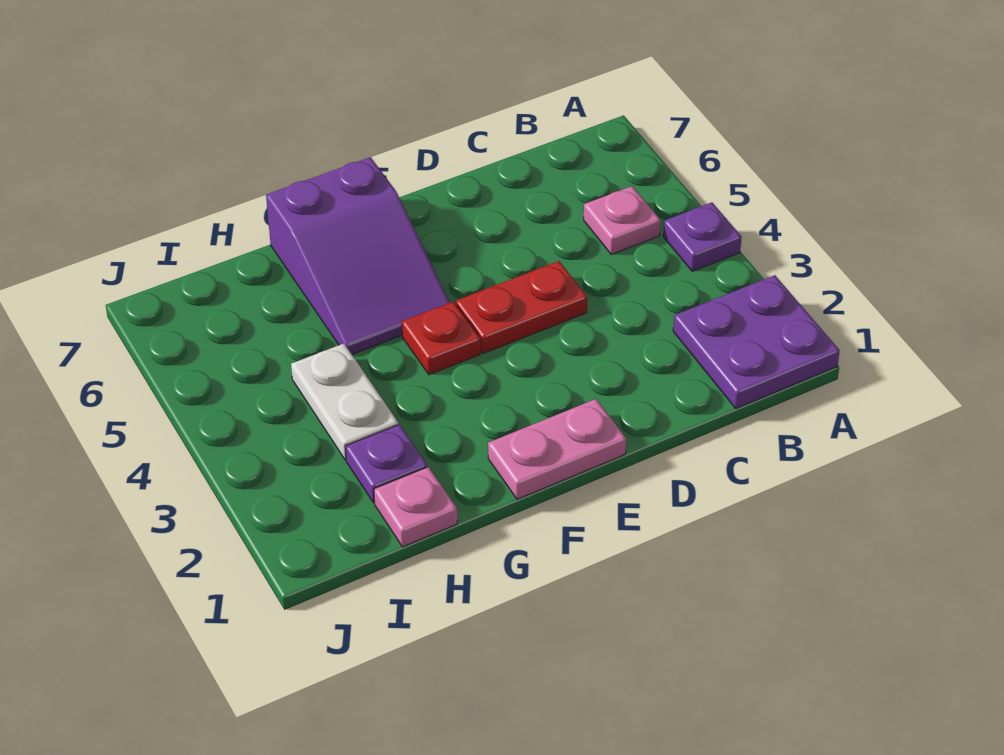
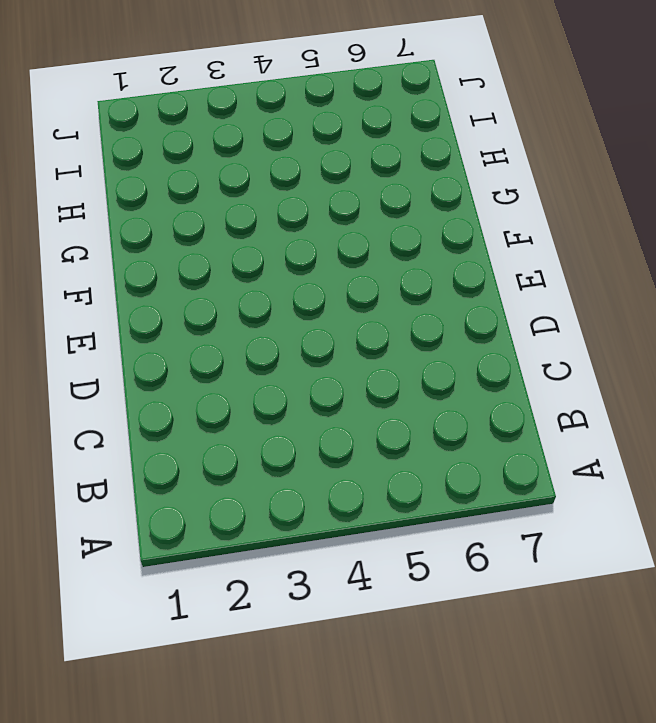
none -> purple 2x2 plate [673,275,840,408]
none -> purple 1x1 plate [663,202,742,271]

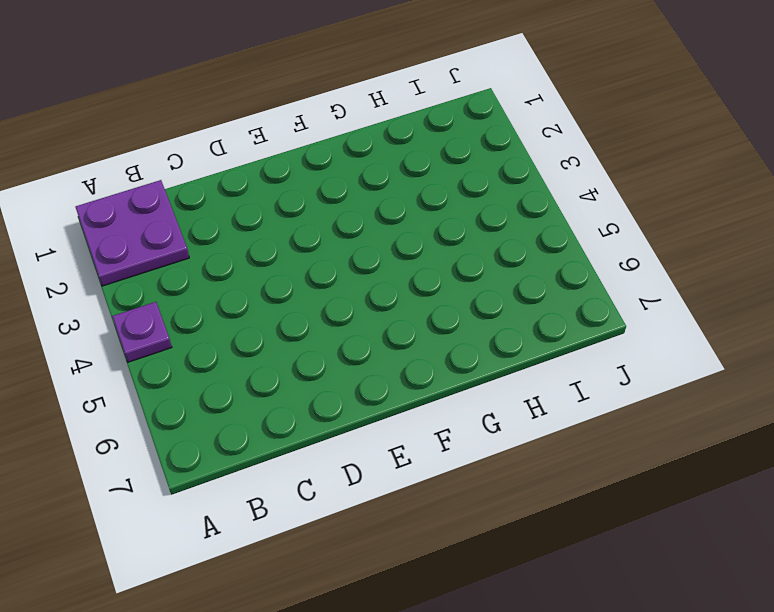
none -> pink 1x1 plate [584,186,660,254]
none -> red 1x2 plate [456,261,587,353]

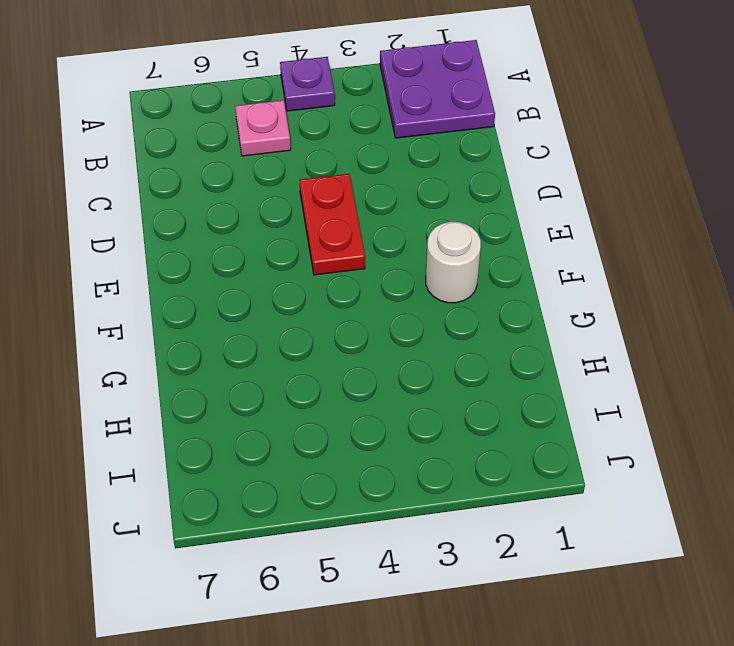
white 1x1 round brick [426,222,481,303] -> none
none -> pink 1x2 plate [488,399,626,499]
none -> red 1x1 plate [402,302,481,375]

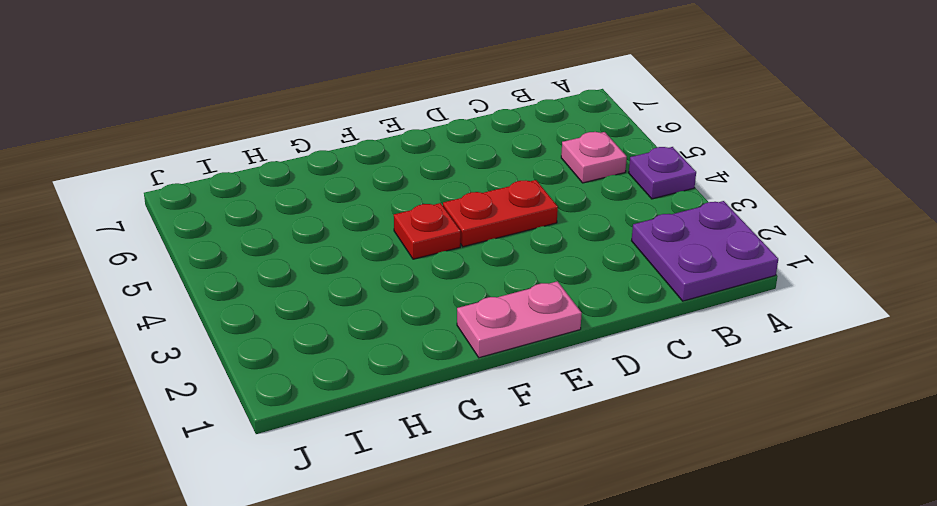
none -> purple 2x3 slope [266,157,450,354]
none -> pink 1x1 plate [374,467,457,547]

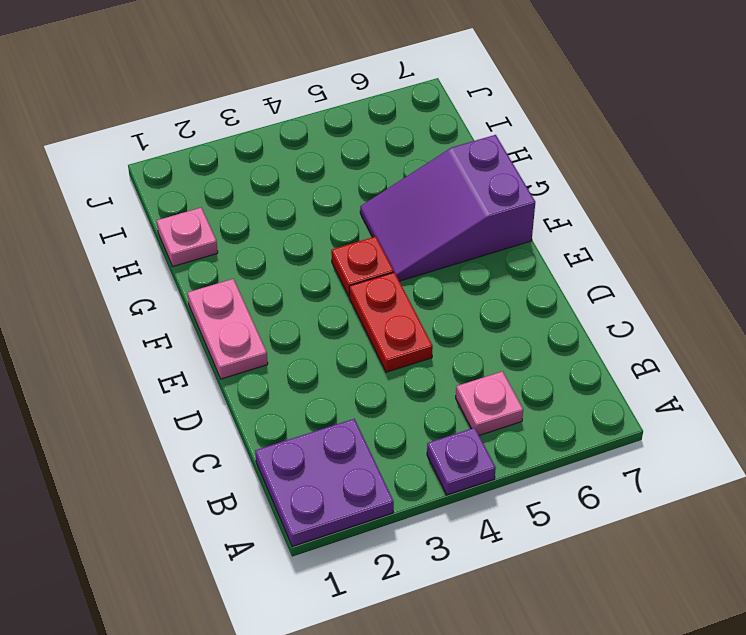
none -> purple 1x1 plate [345,425,427,503]
none -> white 1x2 plate [291,344,398,460]

